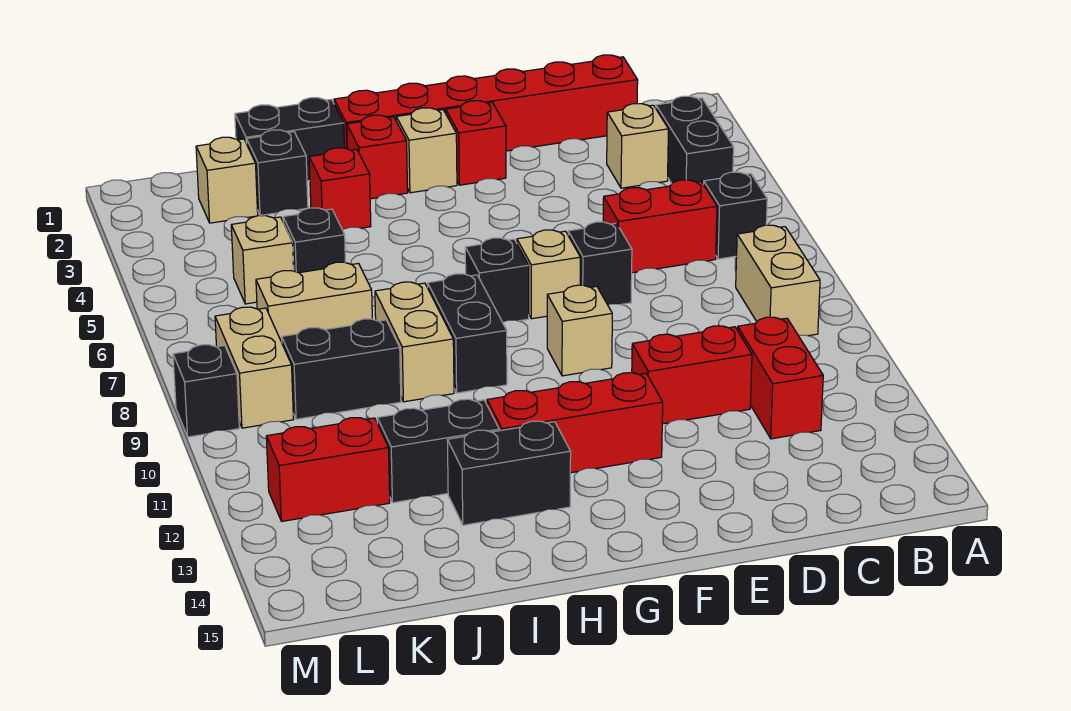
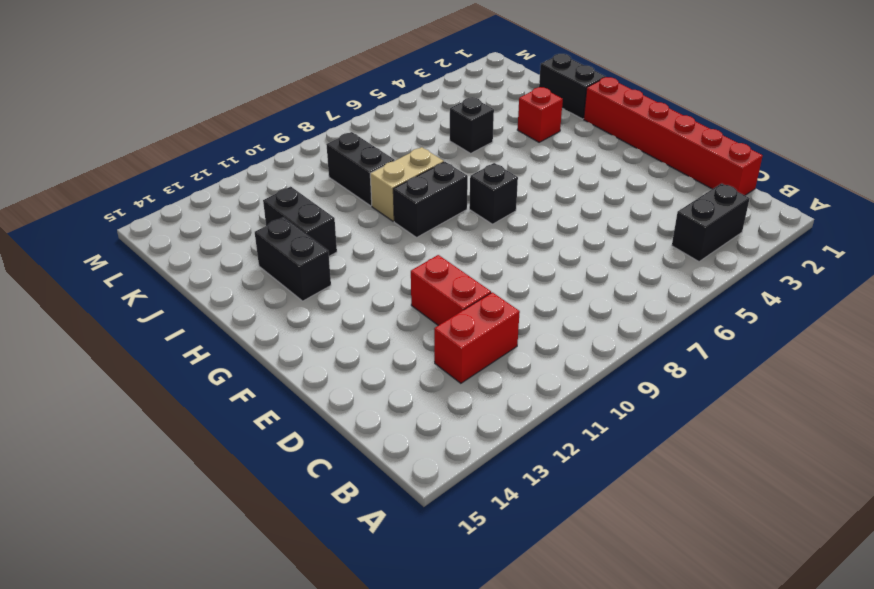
none -> black 1x1 brick [704,172,767,259]
none -> tan 1x2 brick [736,225,820,336]
none -> tan 1x1 brick [607,104,668,188]
none -> red 1x2 brick [603,180,717,273]

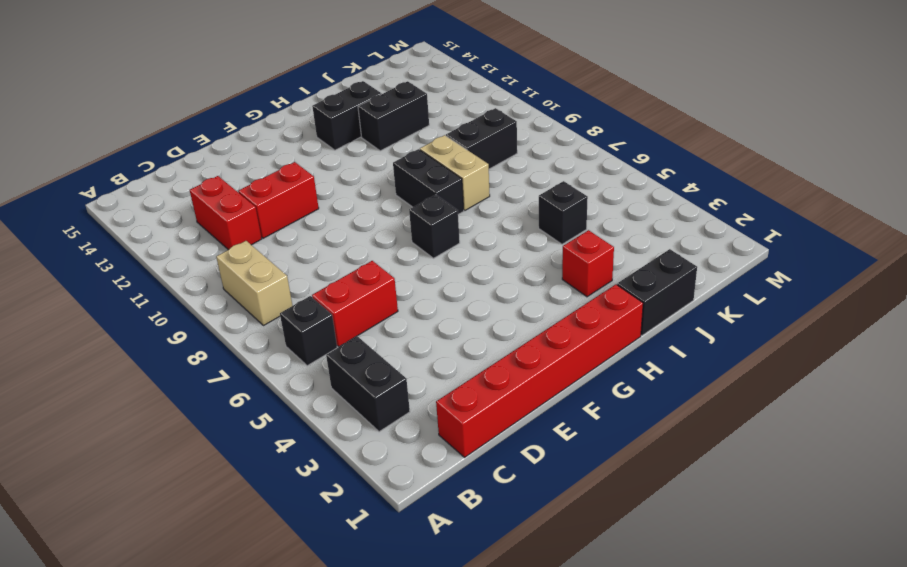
none -> tan 1x1 brick [607,104,668,188]
none -> black 1x1 brick [568,222,632,305]
none -> red 1x1 brick [446,101,506,185]
none -> tan 1x1 brick [517,230,580,319]

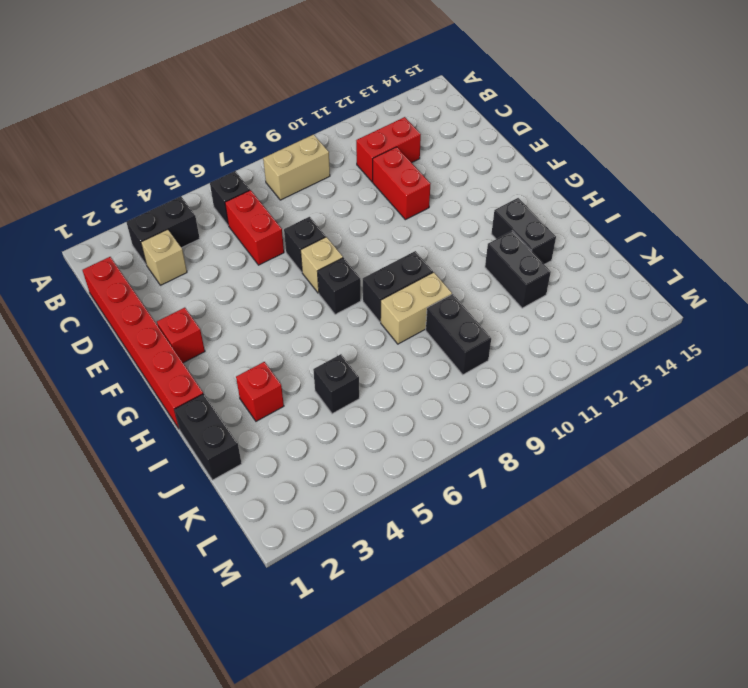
none -> tan 1x1 brick [547,285,612,376]
none -> red 1x3 brick [487,373,663,473]
none -> tan 1x1 brick [396,108,457,193]
none -> red 1x1 brick [347,115,408,199]

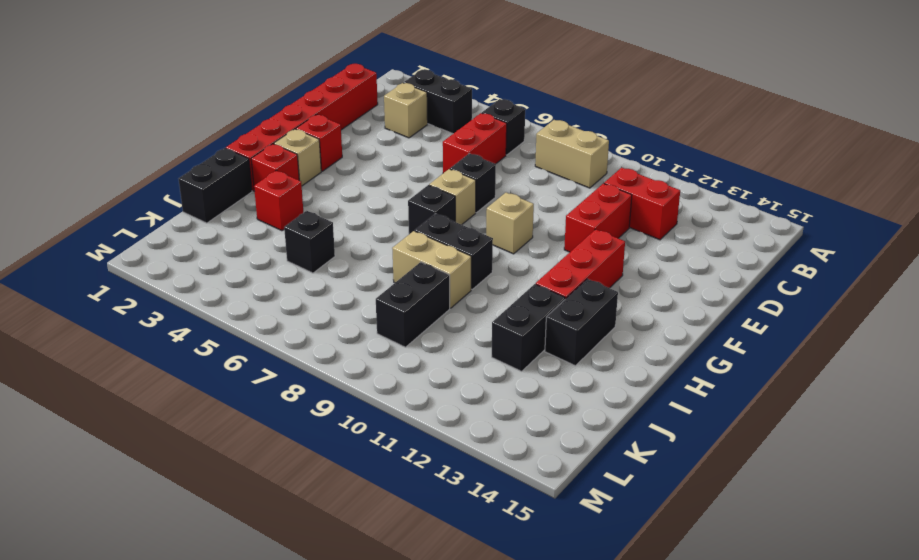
none -> black 1x1 brick [247,130,308,216]
none -> tan 1x2 brick [256,262,372,342]
none -> tan 1x1 brick [196,137,258,223]
none -> tan 1x1 brick [231,216,294,304]

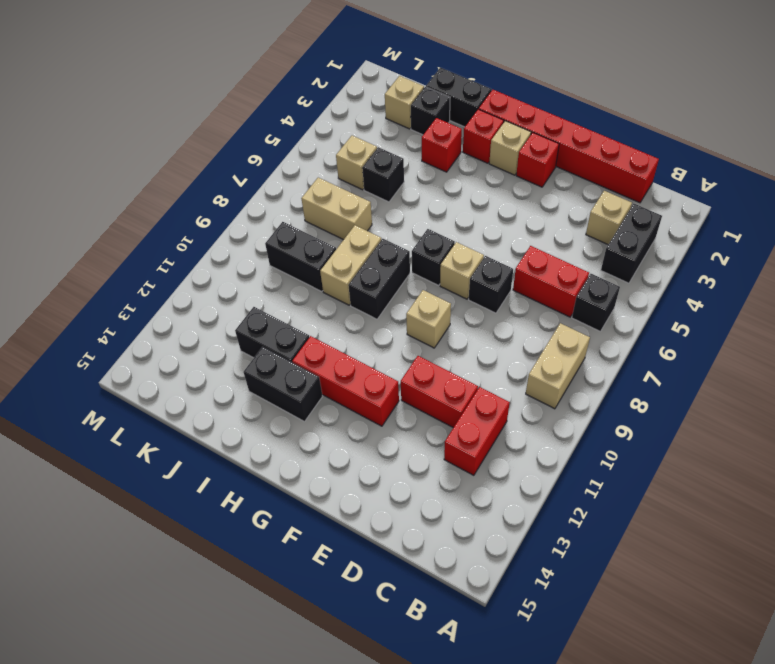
none -> red 1x2 brick [266,418,390,521]
none -> tan 1x2 brick [215,307,294,428]
none -> black 1x1 brick [173,345,239,437]

